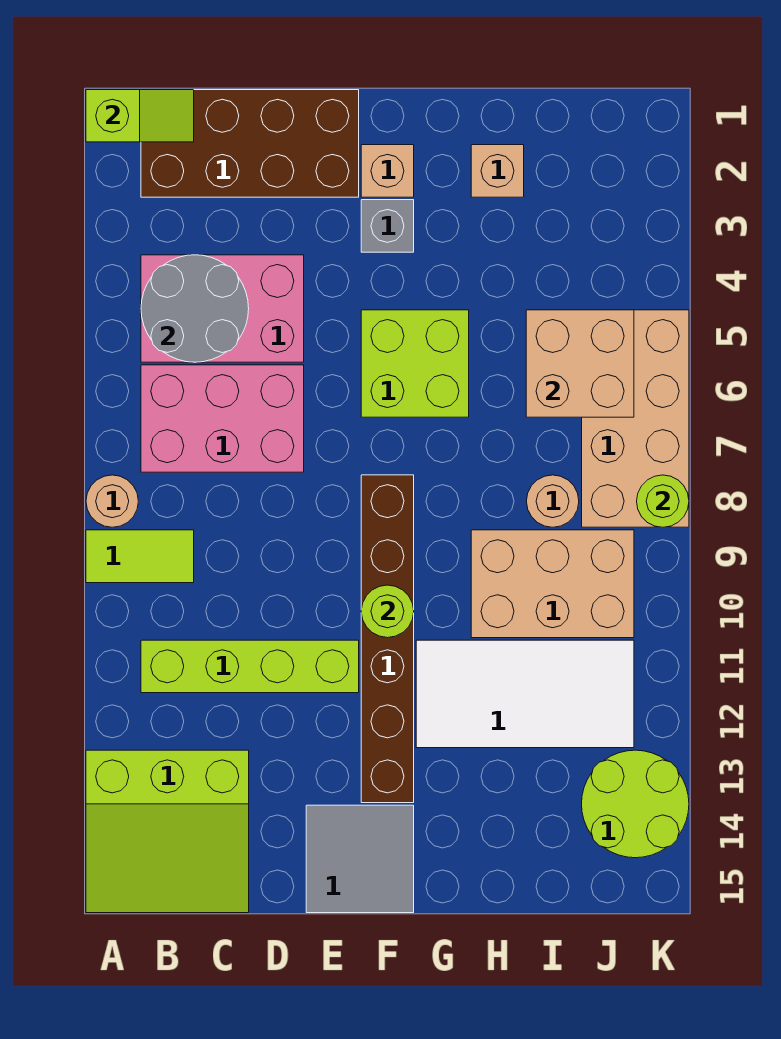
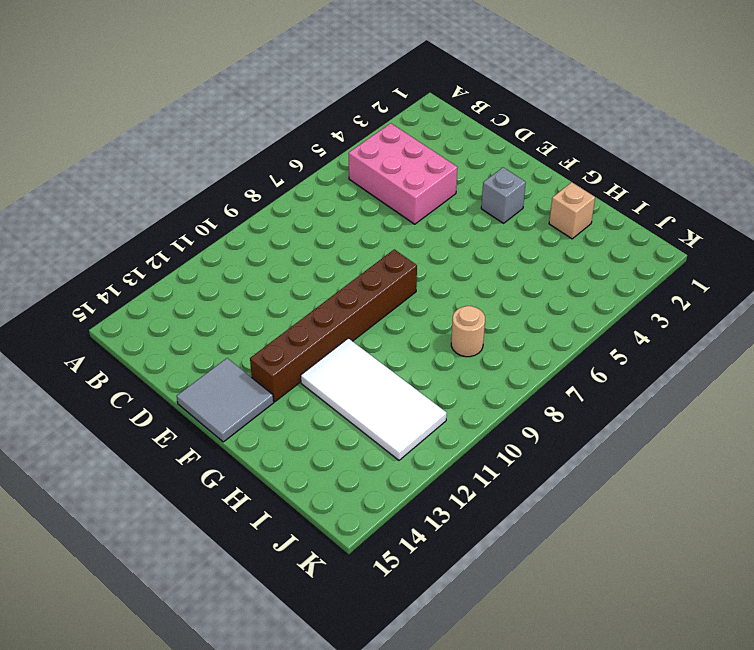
none -> tan 1x1 round brick [86,475,138,527]
none -> lime 1x2 tile [86,530,194,583]
none -> lime 3x3 slope [86,750,249,913]

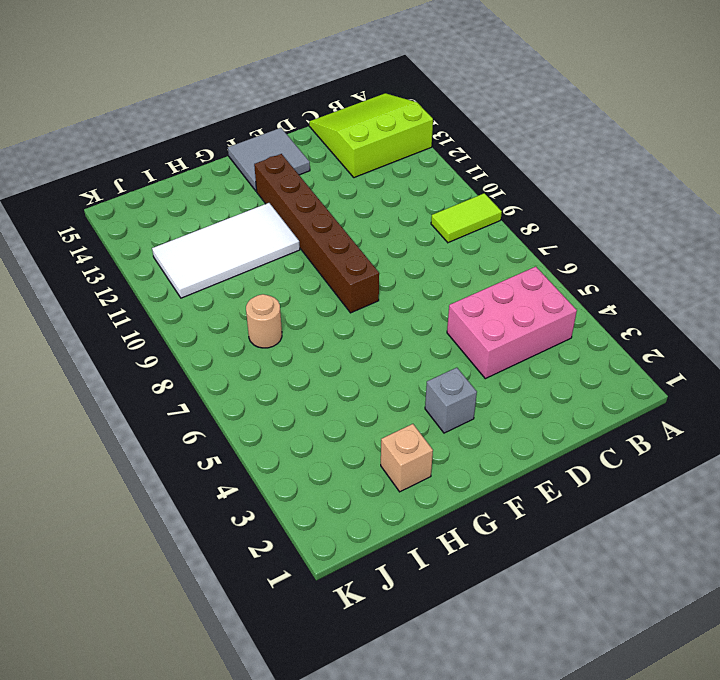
none -> tan 1x1 round brick [86,475,138,527]
none -> brown 2x4 brick [141,90,359,197]
none -> pink 2x3 brick [141,365,304,472]

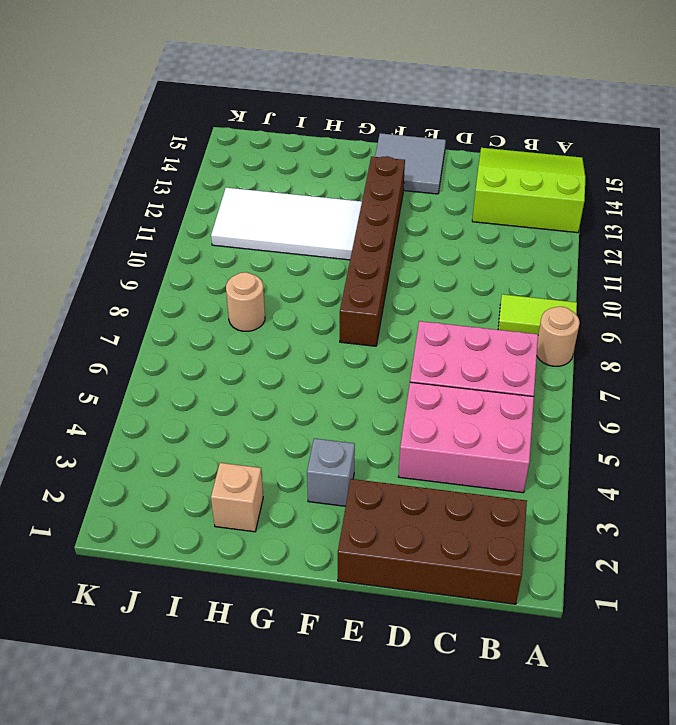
none -> lime 1x4 brick [141,640,359,693]
none -> tan 1x1 brick [361,145,414,197]
none -> lime 2x2 brick [361,310,469,417]

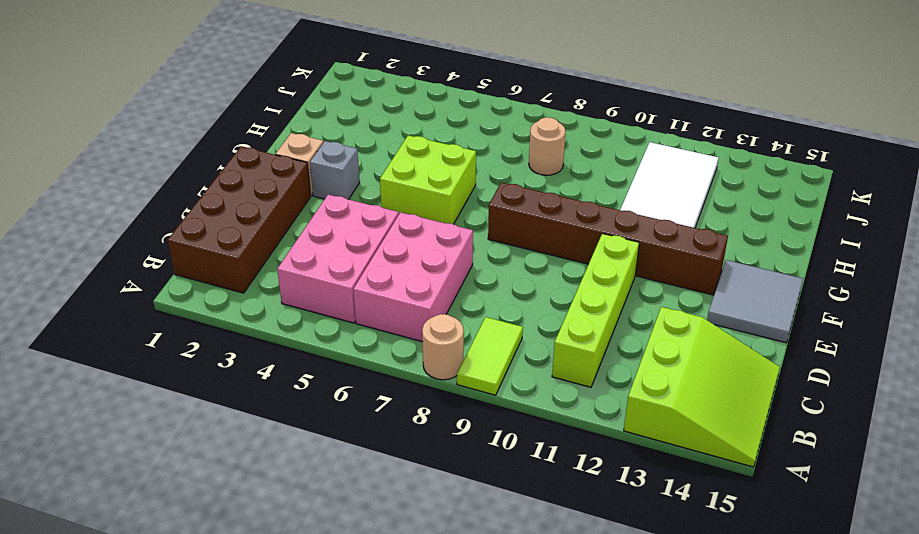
none -> tan 1x1 brick [471,145,524,197]
none -> tan 2x3 brick [471,530,634,638]
none -> tan 2x4 brick [582,310,689,527]

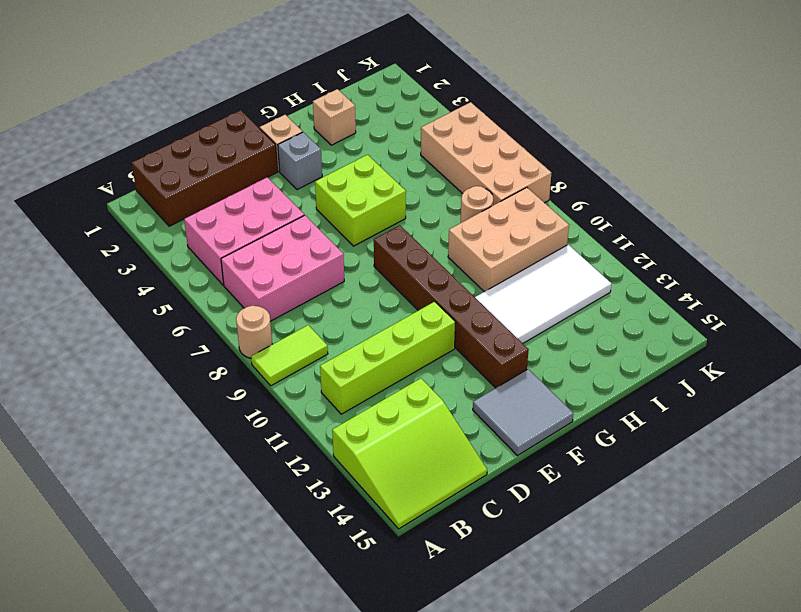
none -> lime 2x2 round brick [582,750,689,858]
none -> lime 1x2 slope [86,90,194,142]
none -> grey 2x2 round brick [141,255,249,362]

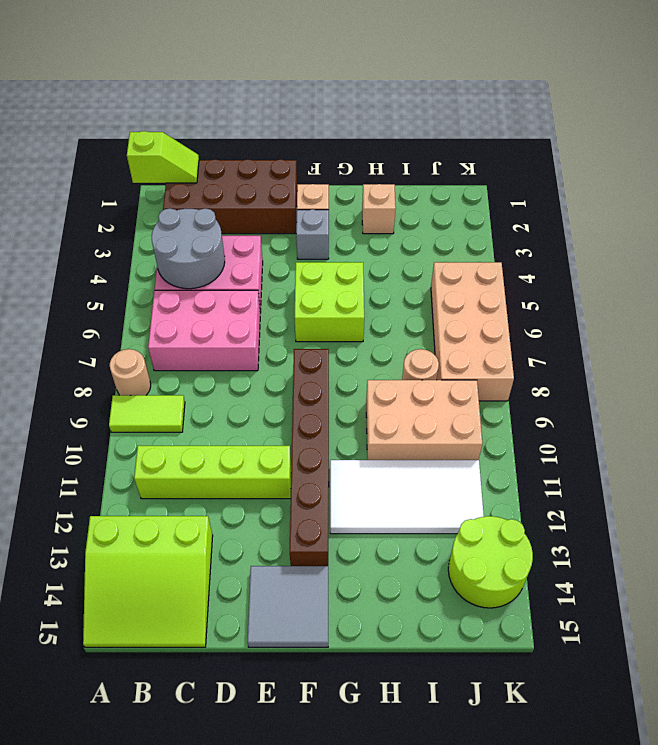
none -> lime 1x1 round brick [361,585,414,638]
none -> tan 2x2 brick [526,310,634,417]
none -> lime 1x1 round brick [637,475,689,527]

